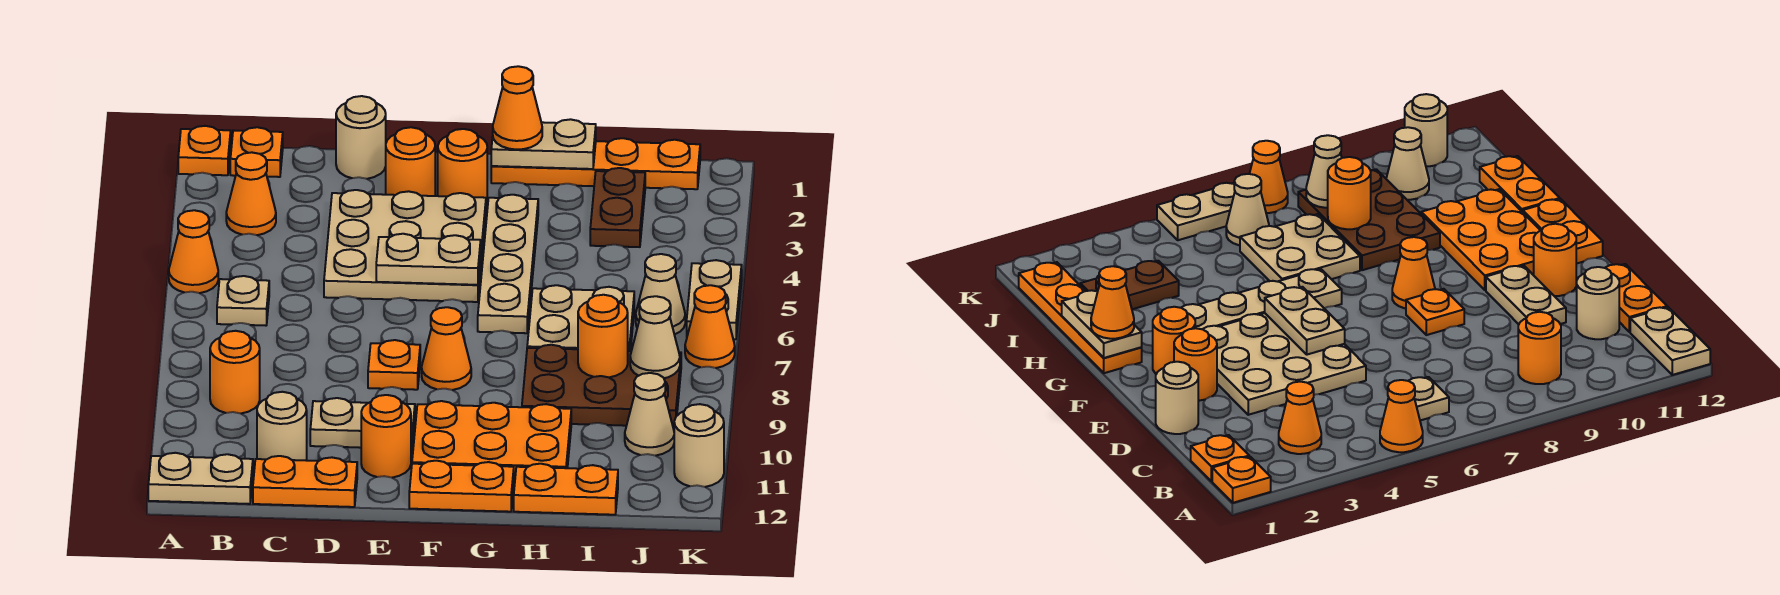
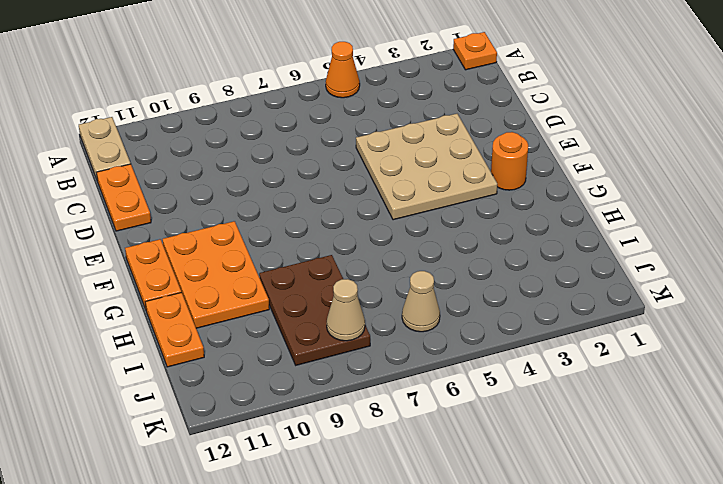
none -> orange 1x1 plate [230,127,283,177]
none -> orange 1x1 cone [226,152,276,235]
none -> tan 1x1 plate [217,276,269,326]
none -> orange 1x1 round brick [210,331,260,413]

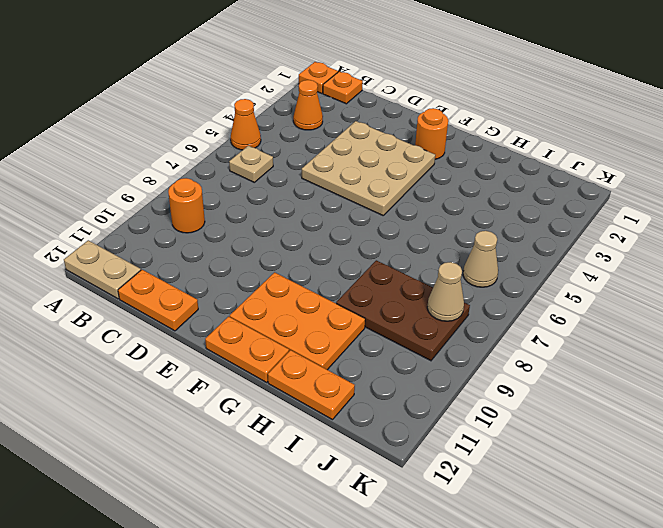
none -> tan 1x1 round brick [257,392,307,461]
none -> tan 1x1 round brick [336,96,386,179]
none -> tan 1x2 plate [310,398,415,449]
none -> orange 1x1 round brick [386,127,435,196]

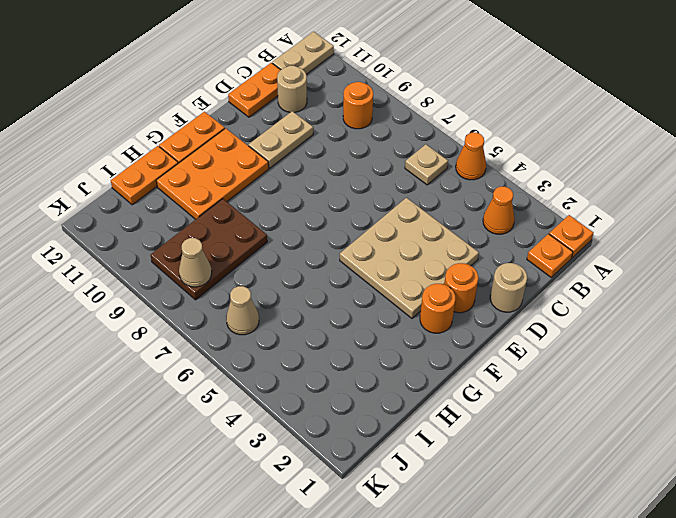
none -> orange 1x1 plate [368,340,420,390]
none -> orange 1x1 round brick [361,395,411,478]
none -> orange 1x1 cone [422,307,471,390]
none -> orange 1x4 plate [491,138,700,189]

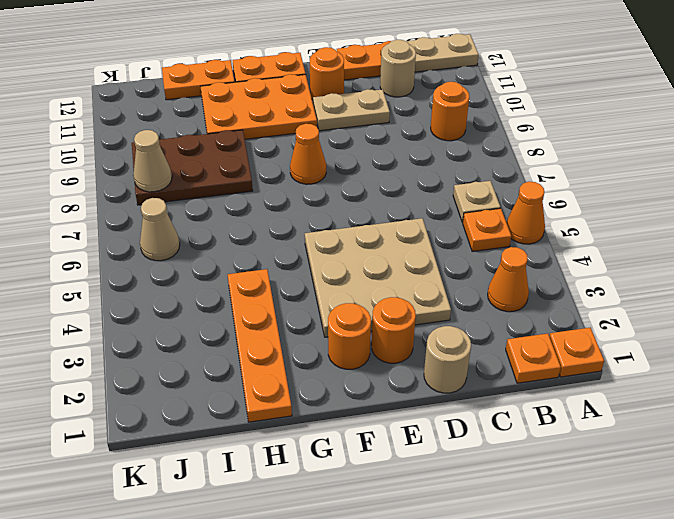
orange 1x1 plate [463,208,511,252] -> orange 1x1 plate moved to [368,340,420,390]
orange 1x4 plate [228,269,292,422] -> orange 1x4 plate turned to [491,138,700,189]
none -> tan 1x4 plate [478,195,538,333]
none -> tan 2x2 plate [527,285,634,351]
none -> brown 1x2 plate [590,168,645,247]
none -> tan 1x1 cone [625,373,674,456]

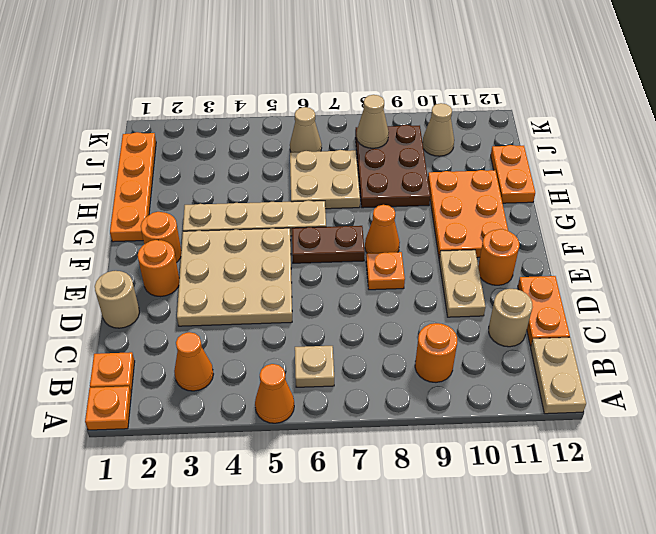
brown 1x2 plate [292,226,365,263] -> brown 1x2 plate moved to [590,168,645,247]
none -> orange 1x2 plate [409,461,514,512]
none -> tan 1x2 plate [687,260,742,339]
none -> orange 1x1 cone [685,285,735,368]
none -> tan 1x1 round brick [674,404,724,487]

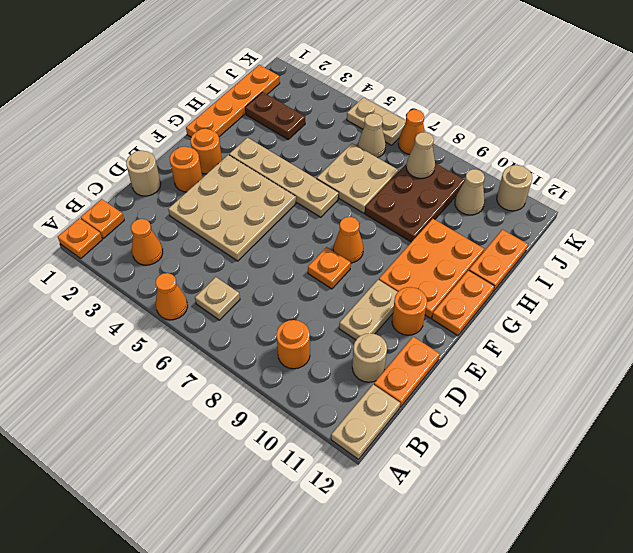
none -> tan 1x2 plate [376,234,481,285]
none -> tan 1x2 plate [491,119,596,169]
none -> orange 1x1 round brick [578,295,628,377]
none -> orange 1x1 cone [493,66,542,150]

